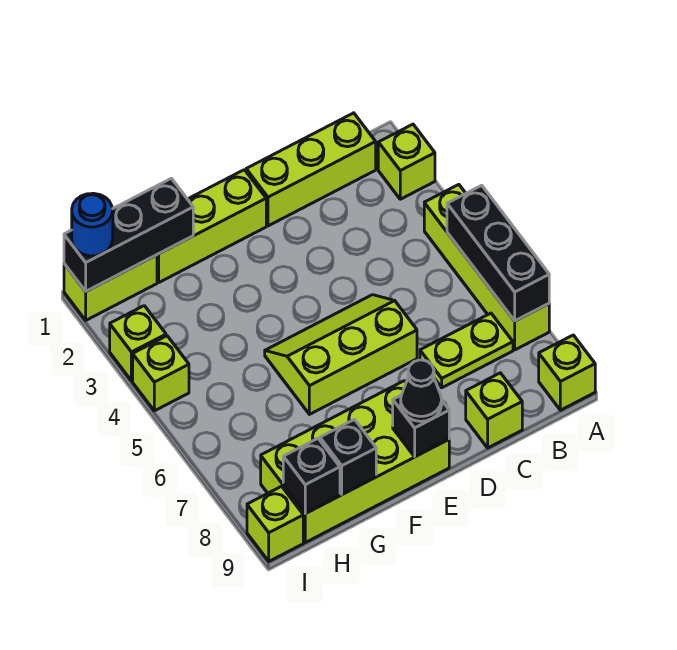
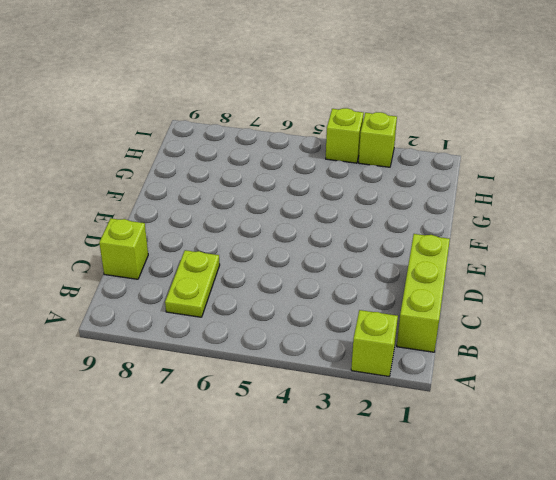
none -> lime 1x4 brick [424,185,549,350]
none -> lime 1x1 brick [539,335,595,410]
none -> lime 2x3 slope [265,295,417,414]

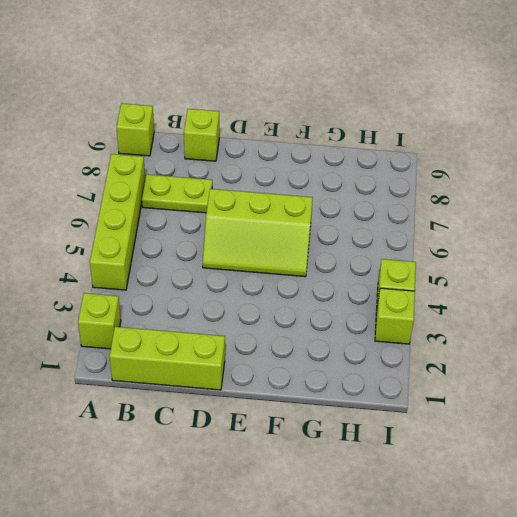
none -> lime 1x3 brick [157,170,266,282]
none -> lime 2x4 brick [261,381,449,542]
none -> lime 1x2 brick [64,255,157,320]

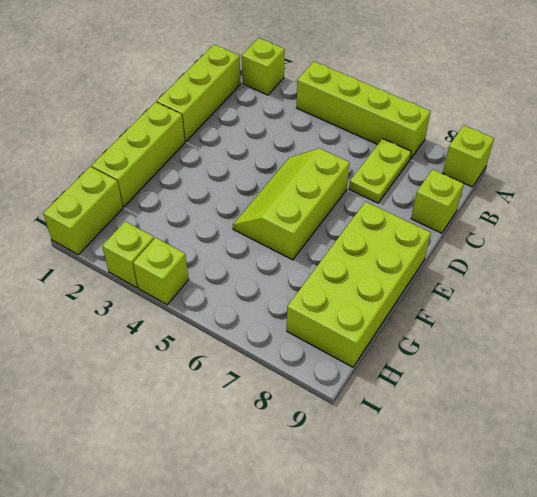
none -> lime 1x1 brick [247,486,303,561]
none -> black 1x3 brick [447,185,549,321]
none -> black 1x1 brick [393,395,449,457]

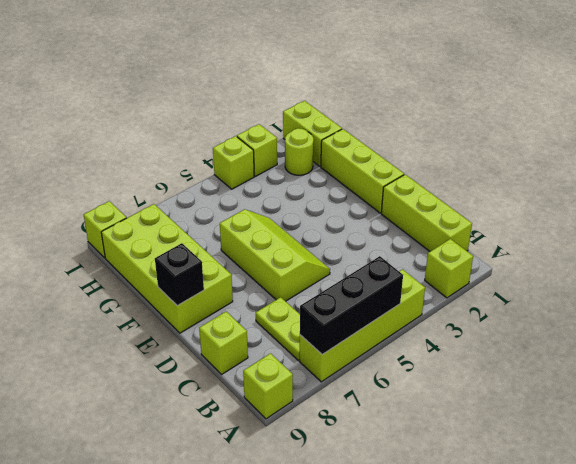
lime 1x1 round brick [285,128,314,175] -> none
none -> black 1x3 brick [64,178,193,291]
none -> black 1x1 brick [320,419,376,494]
none -> black 1x1 brick [283,439,340,514]

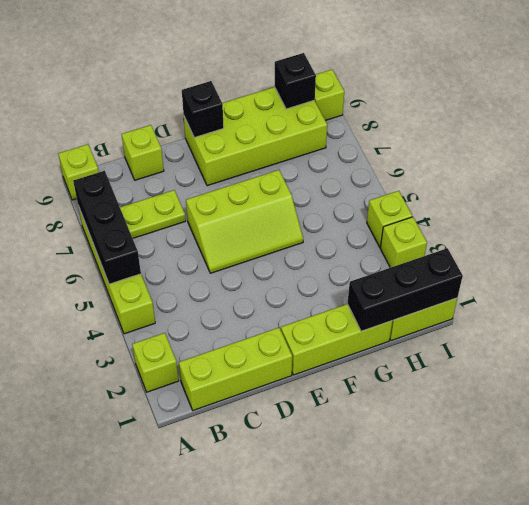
none -> black 1x1 brick [320,419,376,494]
none -> black 1x1 cone [401,360,442,421]
none -> blue 1x1 round brick [72,193,113,256]

